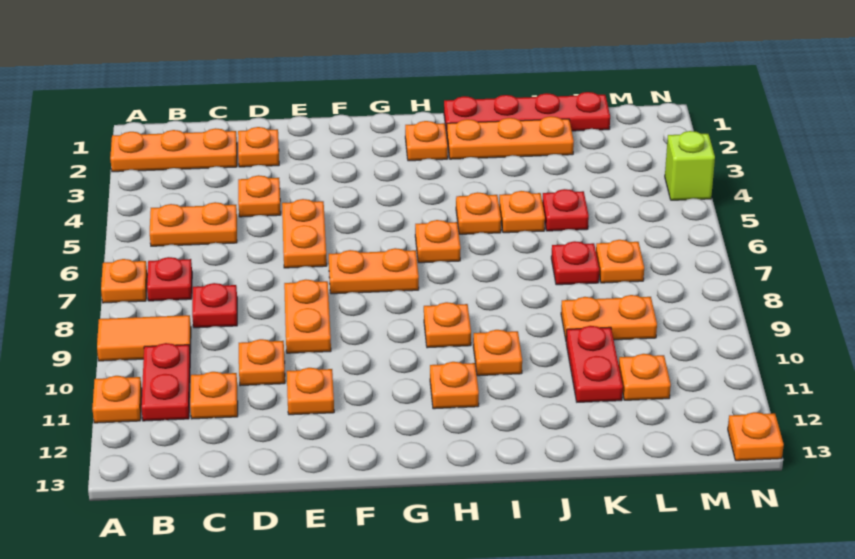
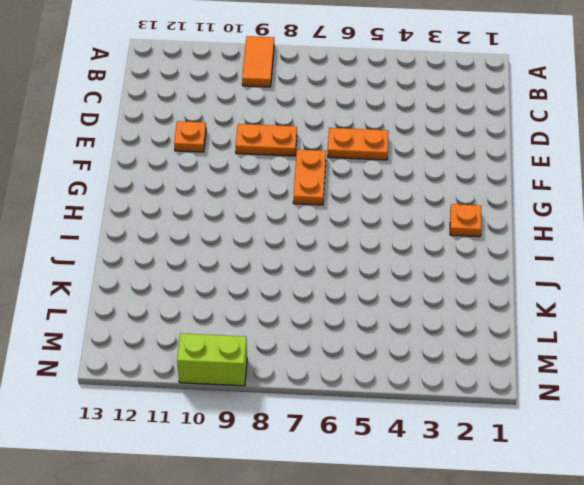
lime 1x2 brick [177,333,247,386] -> none
none -> orange 1x3 plate [110,128,237,172]
none -> orange 1x1 plate [101,259,147,303]
none -> orange 1x1 plate [92,376,142,423]
none -> orange 1x2 plate [150,202,237,246]

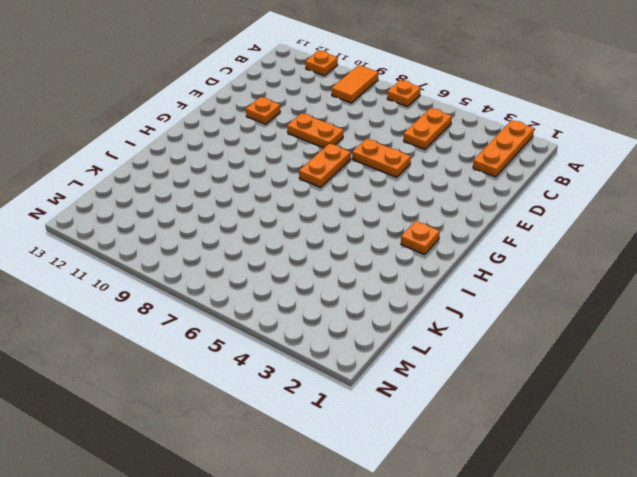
none -> red 1x1 plate [147,257,192,301]
none -> red 1x2 plate [141,343,190,421]
none -> red 1x1 plate [192,283,237,328]
none -> orange 1x1 plate [190,372,238,419]

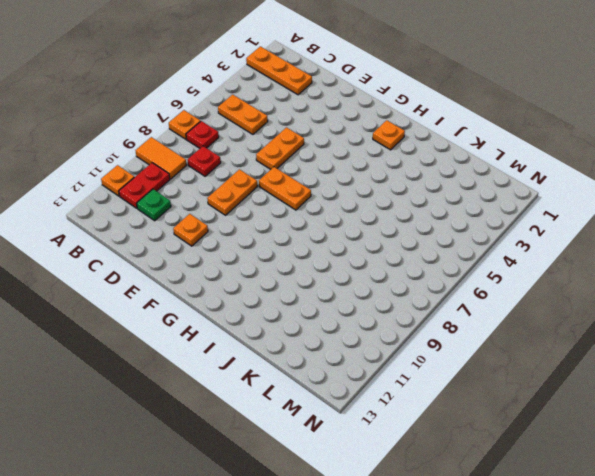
green 1x1 plate [137,189,171,221] -> orange 1x1 plate [190,372,238,419]
none -> orange 1x1 plate [238,127,279,167]
none -> orange 1x1 plate [238,175,281,217]
none -> orange 1x1 plate [239,339,285,386]
none -> orange 1x1 plate [415,220,461,263]

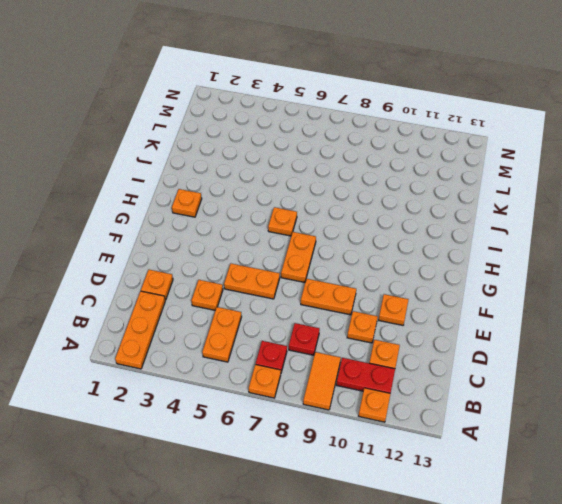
none -> orange 1x1 plate [424,302,471,348]
none -> orange 1x1 plate [430,362,479,409]
none -> red 1x4 plate [444,92,610,134]
none -> orange 1x3 plate [447,116,574,159]

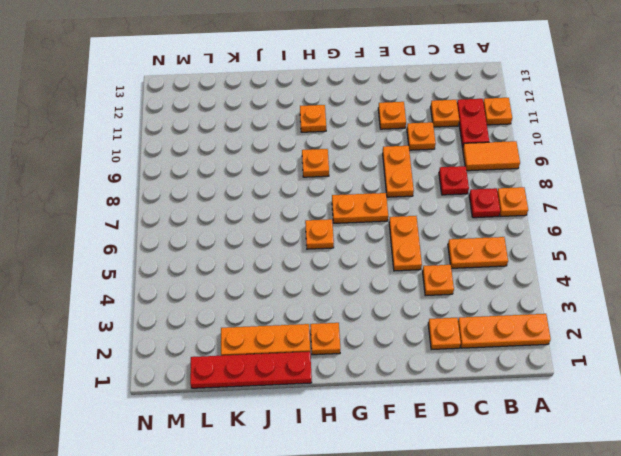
none -> orange 1x1 plate [456,192,501,234]
none -> orange 1x1 plate [473,330,522,376]
none -> orange 1x1 plate [499,191,545,233]
none -> red 1x1 plate [542,189,589,231]

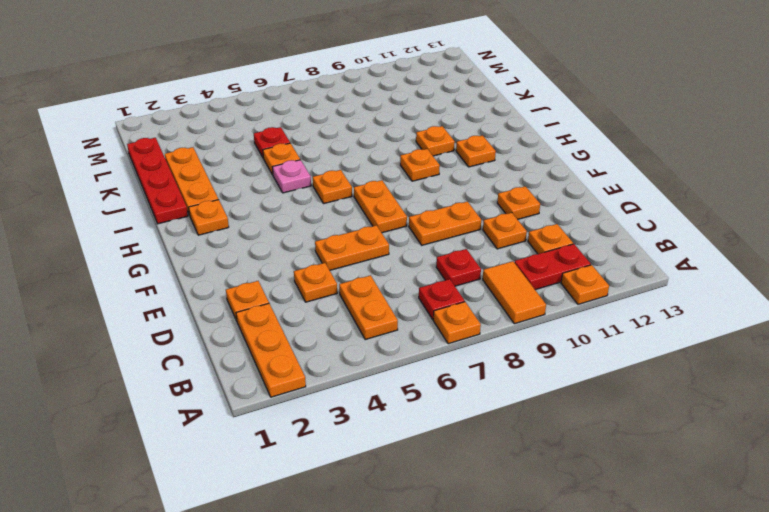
pink 1x1 plate [272,160,311,193] -> orange 1x1 plate [456,192,501,234]
none -> red 1x1 plate [551,241,599,285]
none -> orange 1x2 plate [561,295,657,340]
none -> red 1x2 plate [566,326,623,402]
none -> orange 1x1 plate [596,240,644,283]

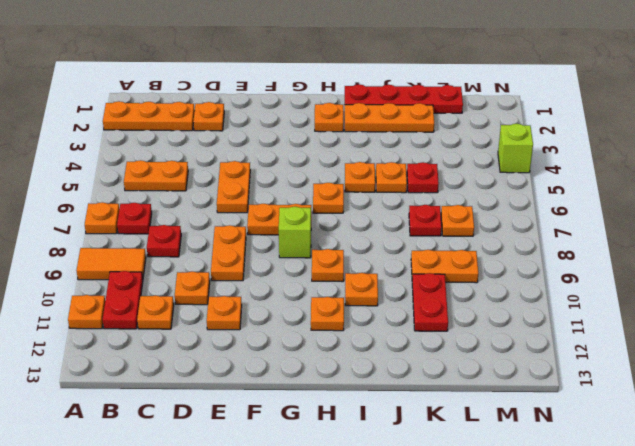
lime 1x1 brick [279,207,311,258] -> none
none -> orange 1x1 plate [238,175,281,217]
none -> orange 1x1 plate [619,354,671,400]
none -> orange 1x1 plate [728,412,784,461]

